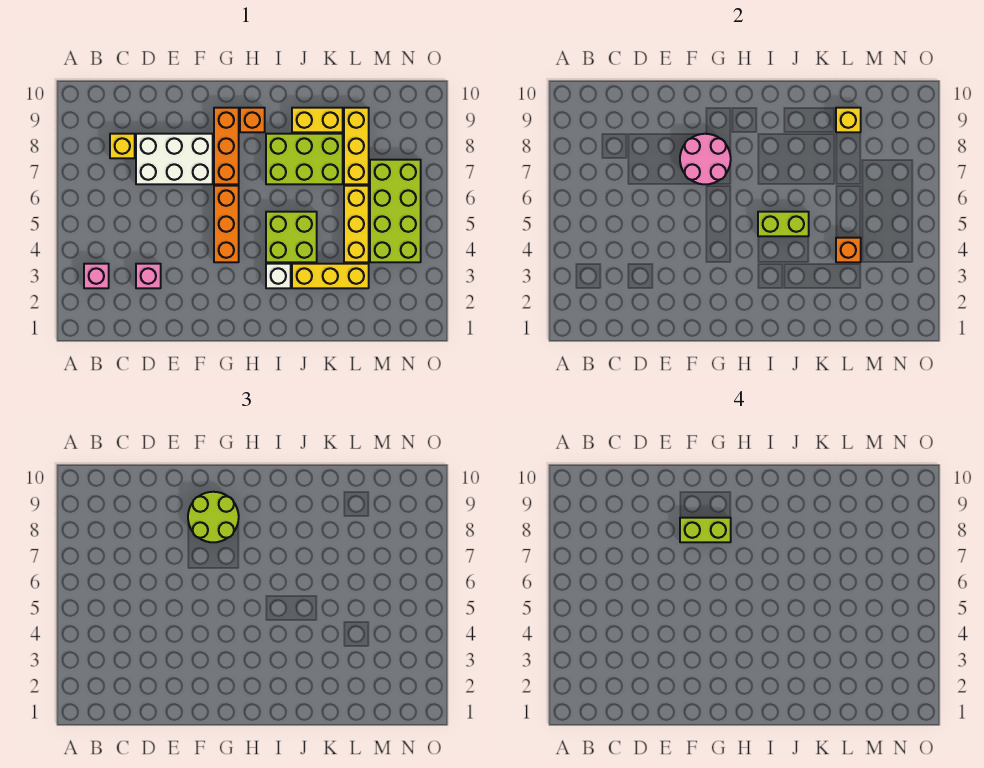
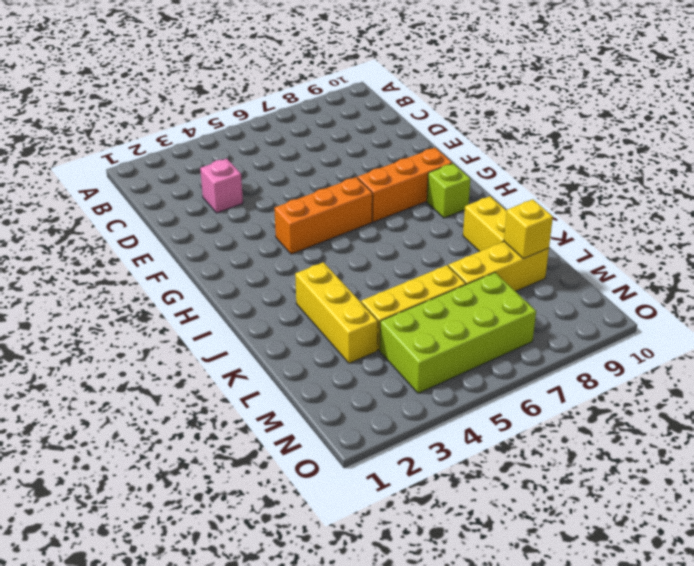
lime 1x1 brick [427,163,470,218] -> orange 1x1 brick [240,108,265,132]
none -> pink 1x1 brick [84,264,109,288]
none -> yellow 1x1 brick [110,134,135,158]
none -> white 2x3 brick [136,134,213,184]

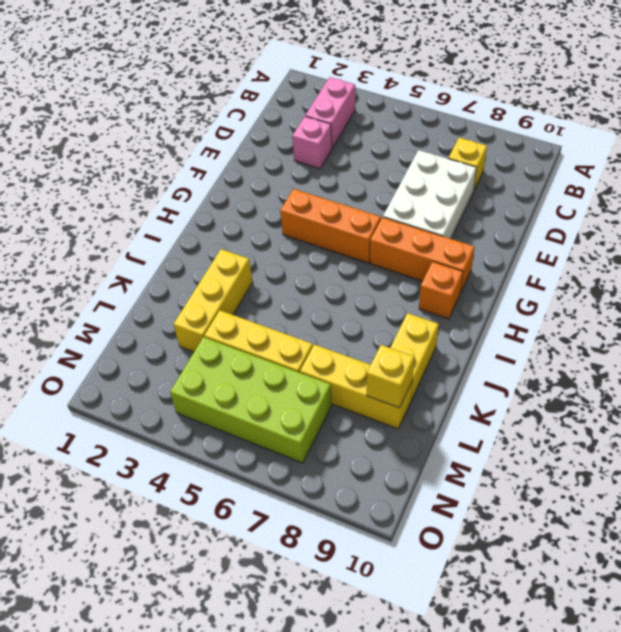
pink 1x2 brick [305,77,355,148] -> pink 1x1 brick [84,264,109,288]
none -> white 1x1 brick [266,264,291,288]
none -> lime 2x2 brick [266,212,317,262]
none -> lime 2x3 brick [266,134,343,184]

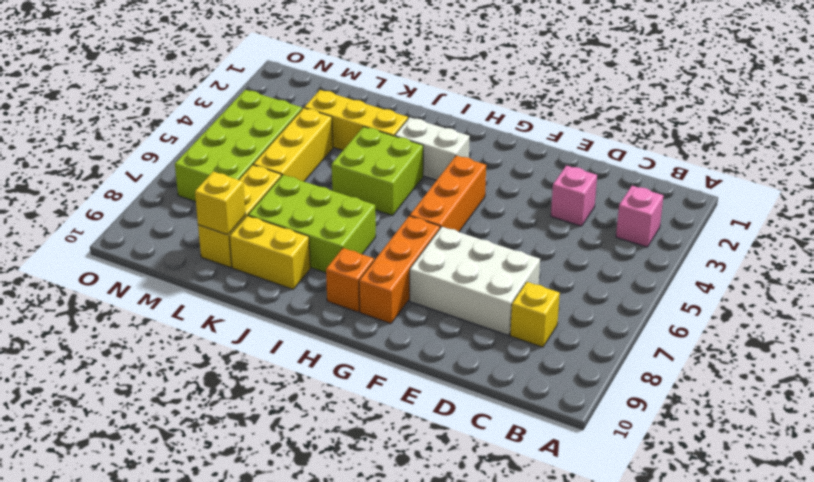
white 1x2 brick [395,117,470,180] -> white 1x1 brick [266,264,291,288]
none -> pink 2x2 round brick [680,134,731,184]
none -> lime 1x2 brick [758,212,809,236]
none -> orange 1x1 brick [836,238,861,262]

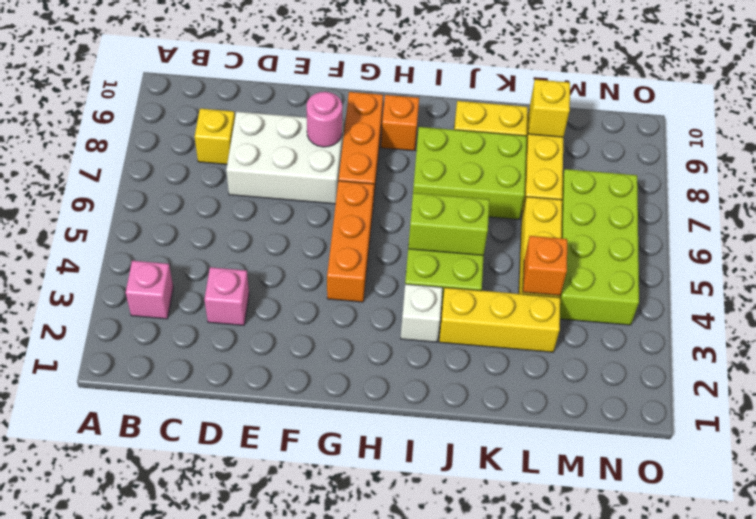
pink 1x1 round brick [307,92,342,147] -> pink 2x2 round brick [680,134,731,184]
none -> lime 2x2 round brick [188,492,239,542]
none -> lime 1x2 brick [680,518,731,542]

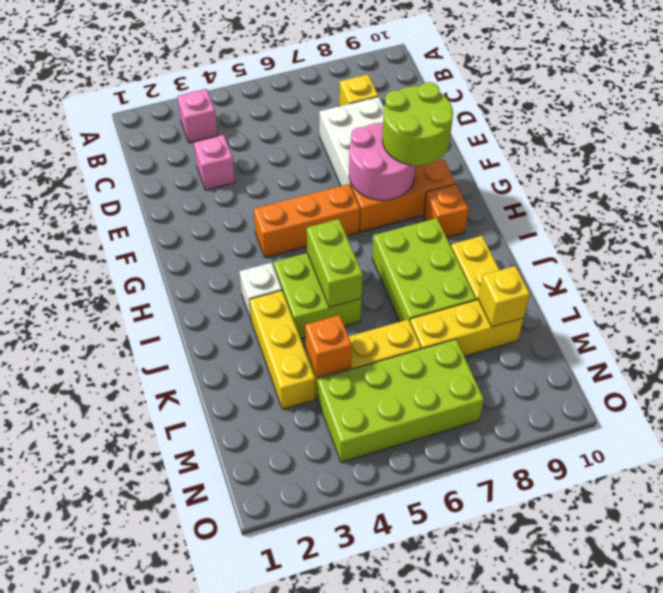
none -> lime 1x2 brick [680,518,731,542]

